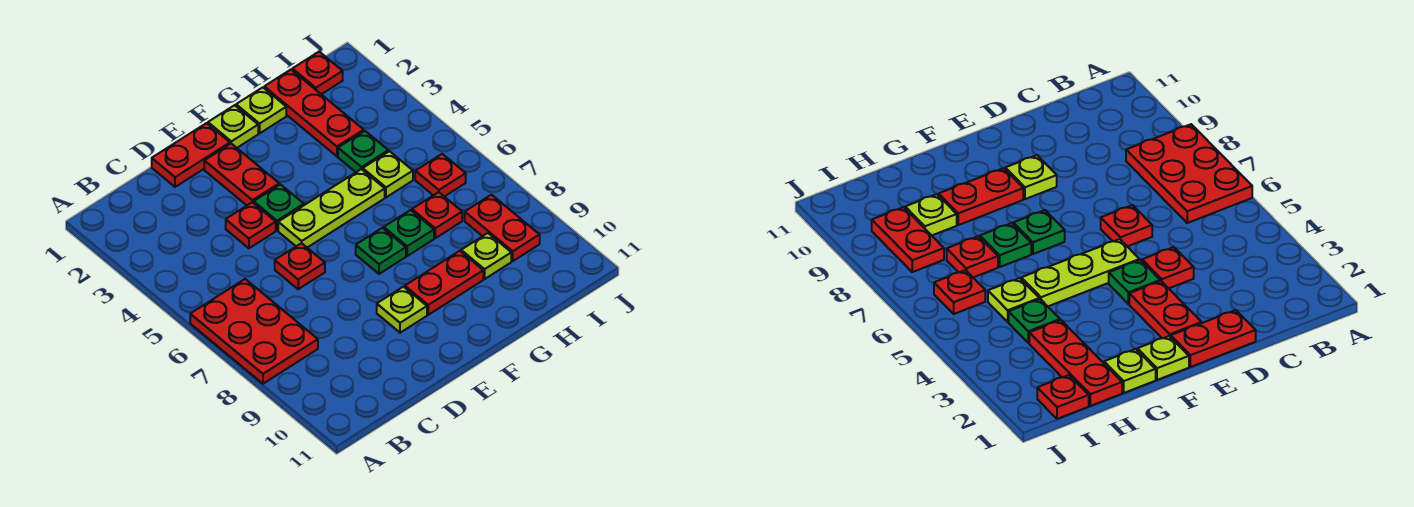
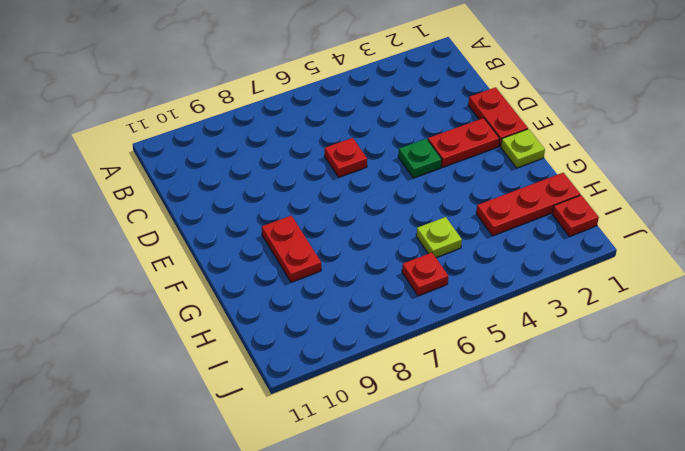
none -> red 2x3 plate [190,279,318,384]
none -> red 1x1 plate [226,202,276,248]
none -> lime 1x3 plate [278,169,385,247]

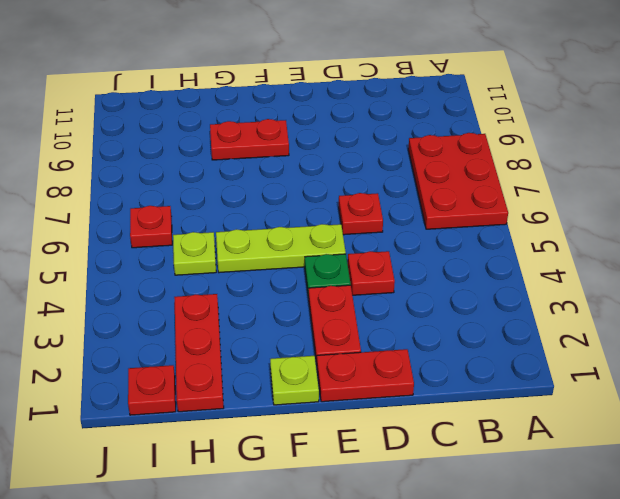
none -> lime 1x1 plate [377,287,427,333]
none -> green 1x1 plate [356,228,406,274]
none -> lime 1x1 plate [236,87,286,133]

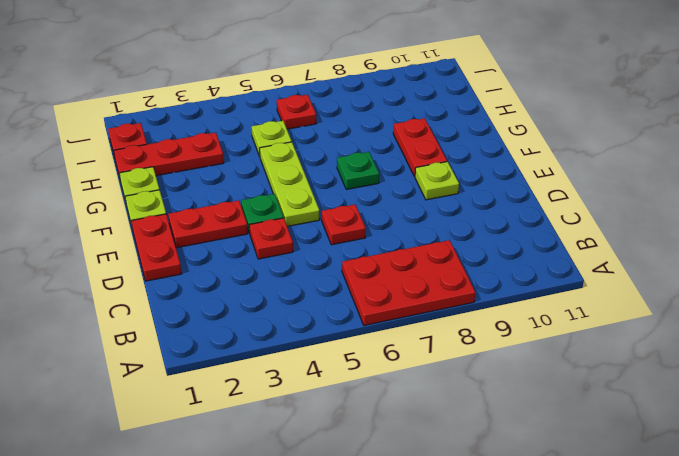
none -> green 1x1 plate [384,210,434,256]
none -> green 1x1 plate [338,131,388,172]
none -> red 1x1 plate [412,192,462,238]

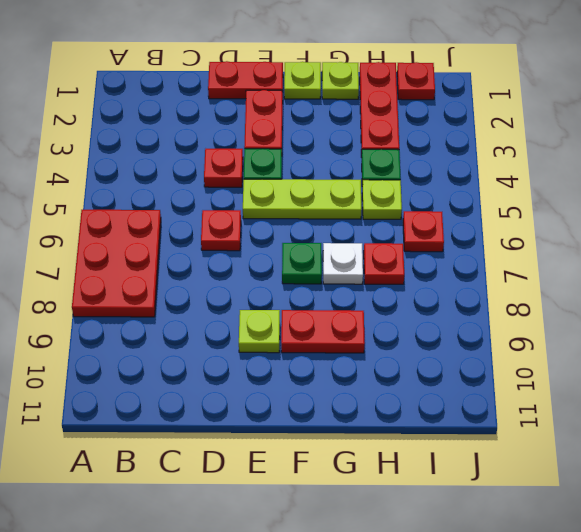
white 1x1 plate [323,243,363,284] -> green 1x1 plate [384,210,434,256]
none -> lime 1x1 plate [461,233,511,279]
none -> red 1x2 plate [465,195,540,261]

